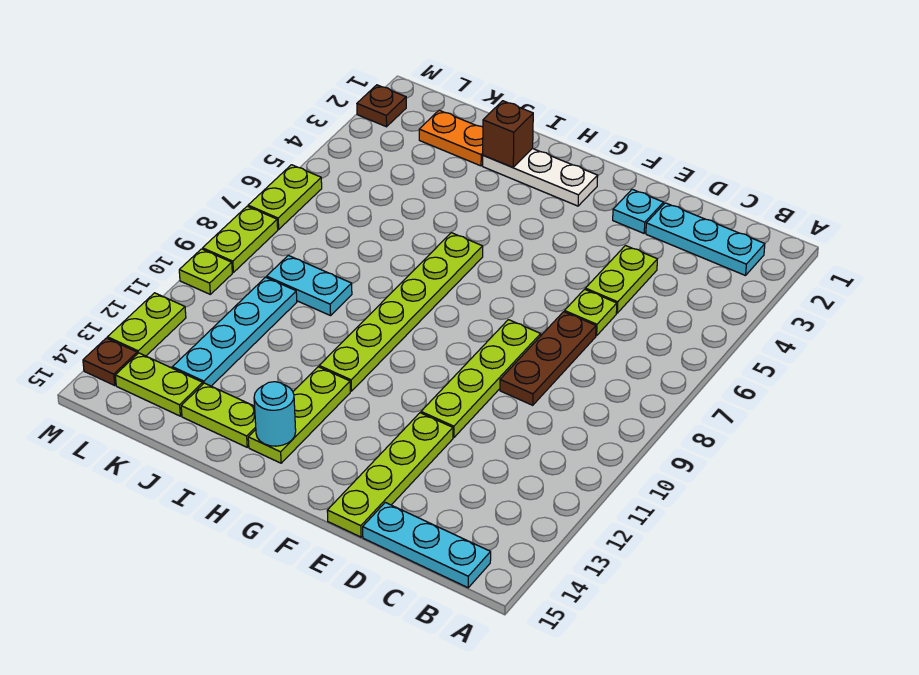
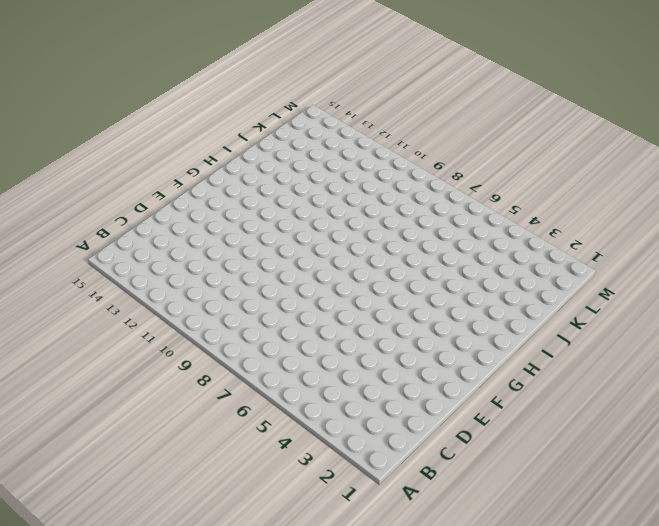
none -> cyan 1x3 plate [646,203,765,276]
none -> cyan 1x3 plate [363,502,491,588]
none -> lime 1x2 plate [585,246,657,313]

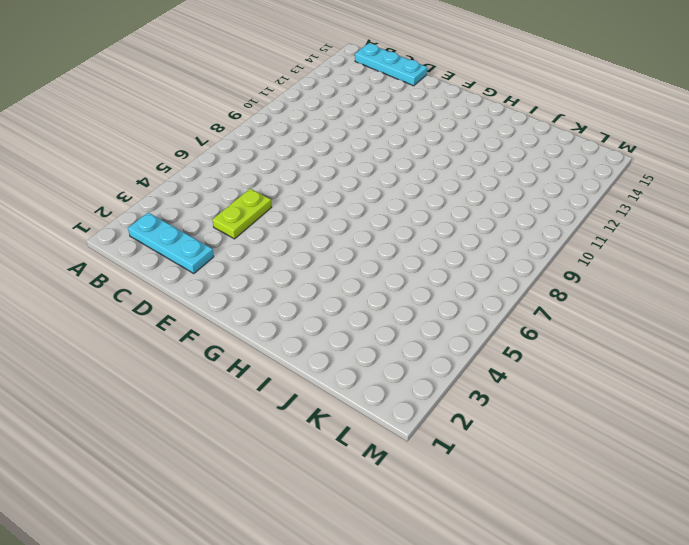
none -> lime 1x1 plate [565,289,617,336]
none -> brown 1x3 plate [500,312,596,405]
none -> cyan 1x1 plate [613,189,664,233]

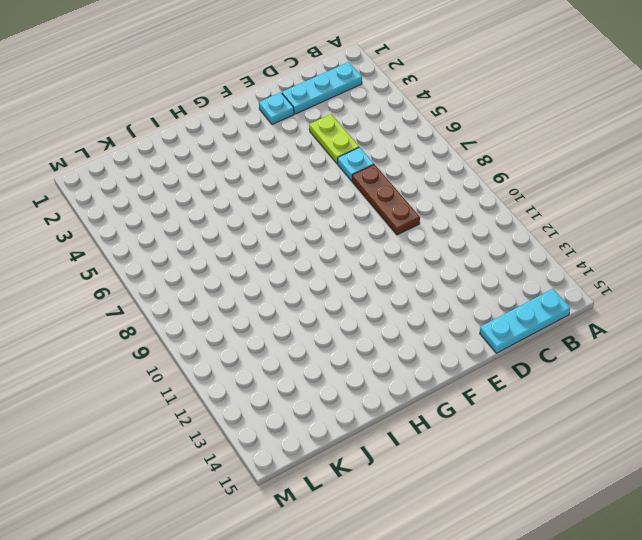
cyan 1x1 plate [338,147,374,181] -> lime 1x1 plate [565,289,617,336]
none -> lime 1x4 plate [421,320,541,438]
none -> lime 1x4 plate [327,413,453,537]
none -> white 1x3 plate [483,148,598,206]

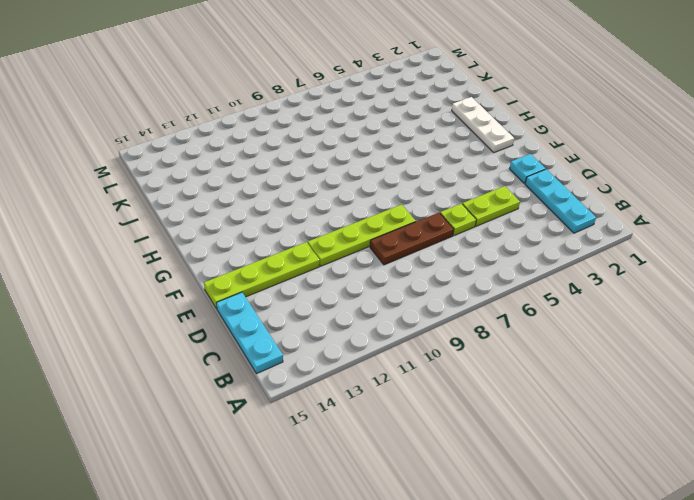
none -> lime 1x6 plate [319,233,483,391]
none -> lime 1x3 plate [248,367,350,463]
none -> lime 1x2 plate [181,383,256,447]

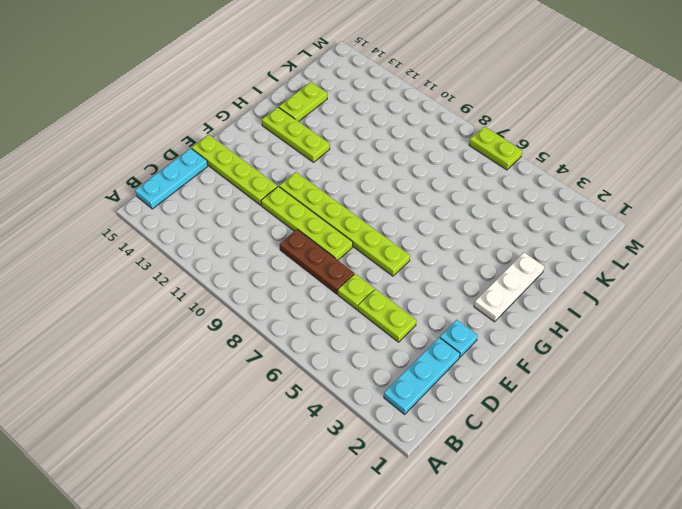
lime 1x6 plate [279,172,410,276] -> lime 1x6 plate moved to [319,233,483,391]
none -> orange 1x2 plate [419,110,483,166]
none -> cyan 1x2 plate [267,255,352,316]
none -> cyan 1x4 plate [173,277,297,386]

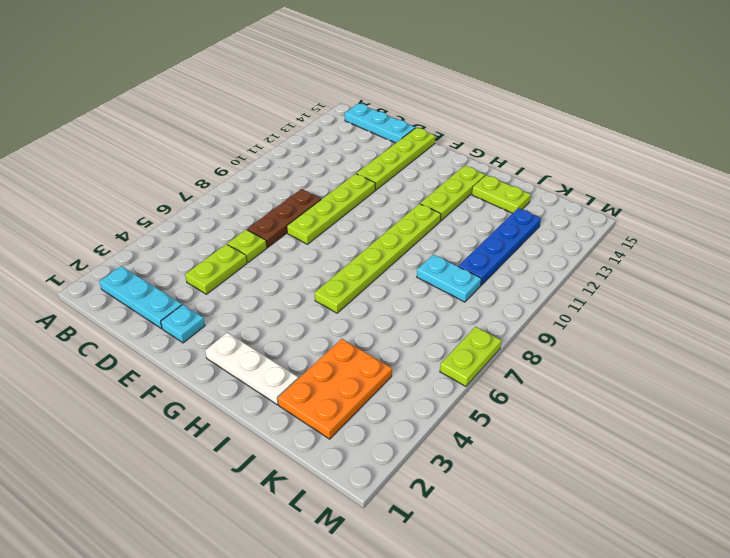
orange 2x3 plate [278,339,392,439] -> orange 1x2 plate [419,110,483,166]
blue 1x4 plate [458,208,541,285] -> cyan 1x4 plate [173,277,297,386]
none -> lime 1x2 plate [115,353,203,416]
none -> brown 1x1 plate [357,85,406,127]
none -> lime 1x2 plate [203,206,278,272]

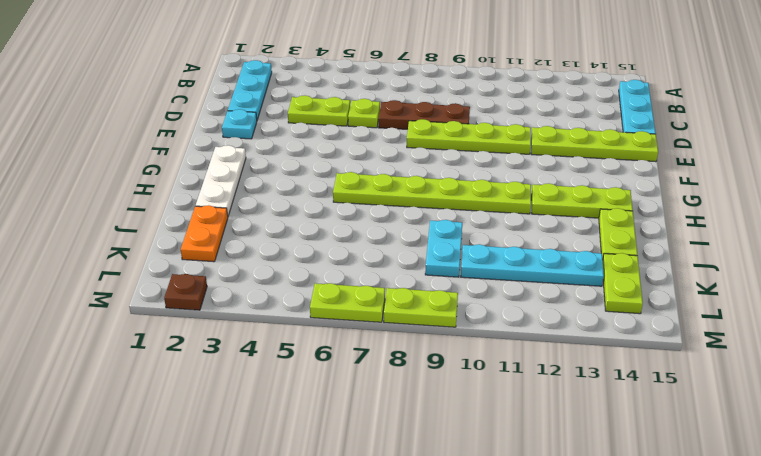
none -> lime 1x1 plate [179,249,232,294]
none -> lime 1x2 plate [108,293,186,356]
none -> brown 1x1 plate [83,338,137,385]

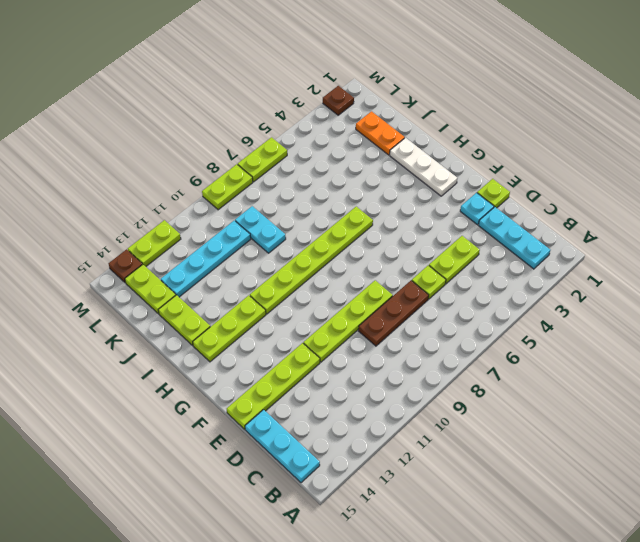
lime 1x1 plate [477,179,510,208] -> lime 1x1 plate moved to [179,249,232,294]
none -> cyan 1x1 round brick [254,382,296,446]
none -> brown 1x1 brick [483,101,533,167]

